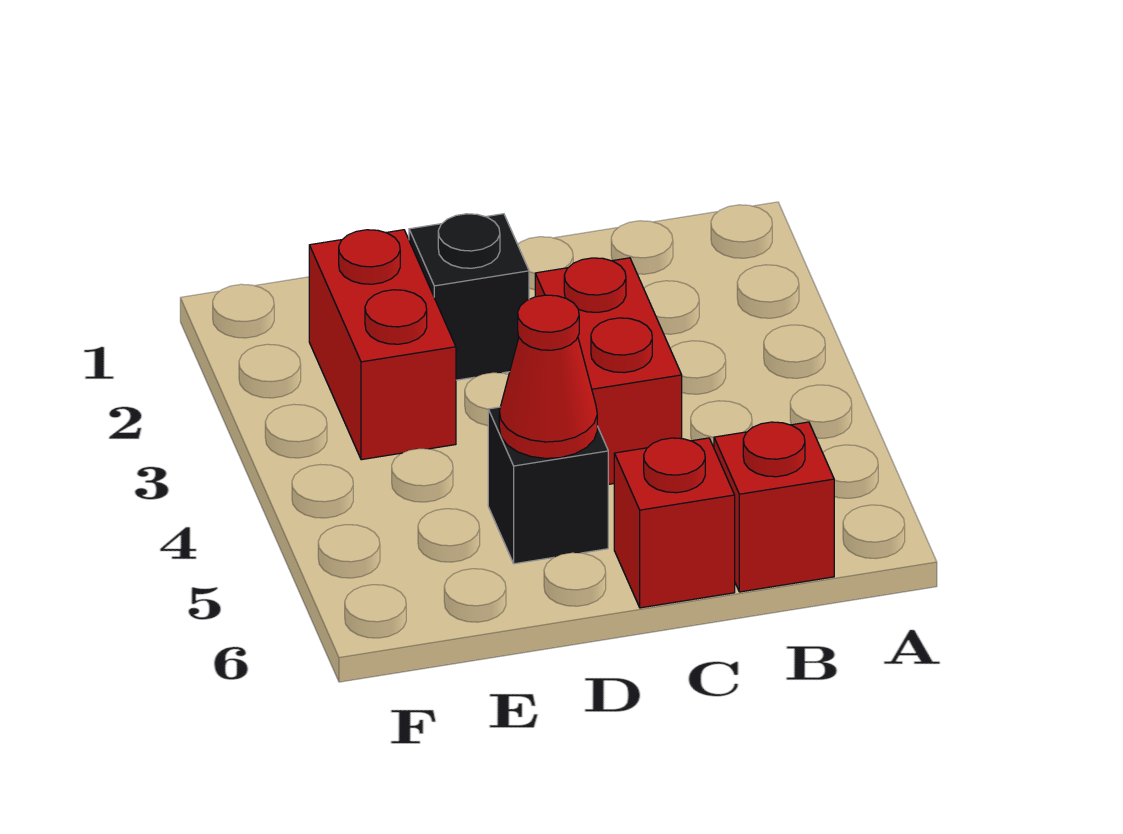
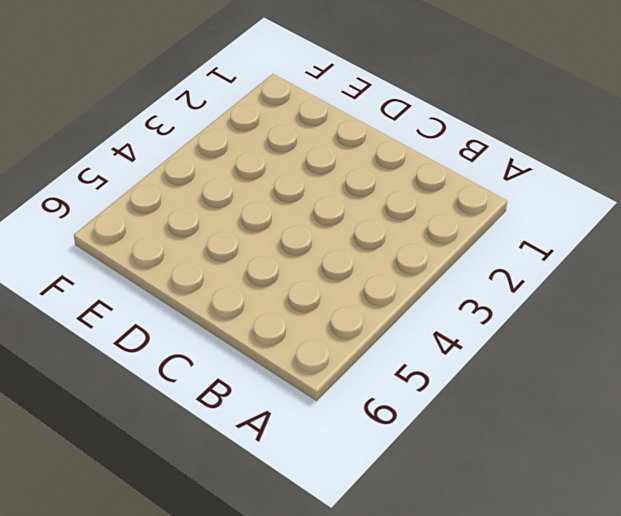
none -> red 1x1 brick [714,422,834,592]
none -> red 1x2 brick [535,258,682,484]

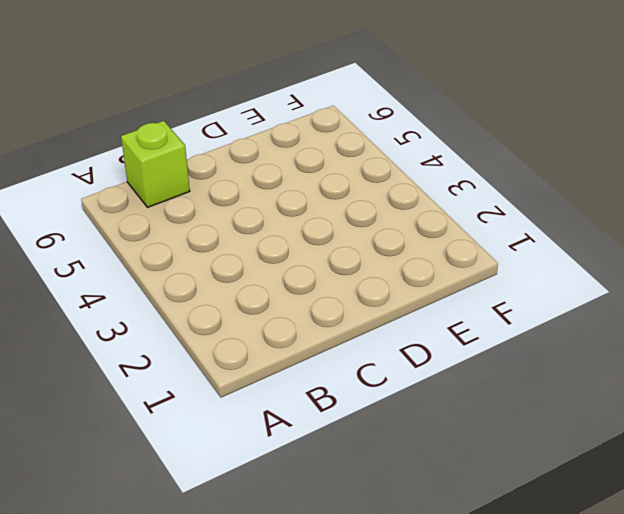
lime 1x1 brick [121,121,190,207] -> red 1x1 brick [714,422,834,592]
none -> red 1x2 brick [535,258,682,484]
none -> red 1x1 brick [614,438,735,608]

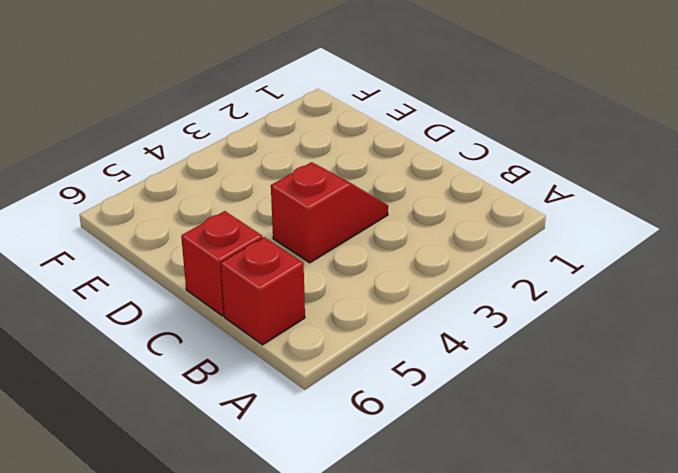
red 1x2 slope [271,162,388,263] -> red 1x2 brick [535,258,682,484]
none -> black 1x1 brick [409,214,529,380]
none -> black 1x1 brick [488,407,608,564]

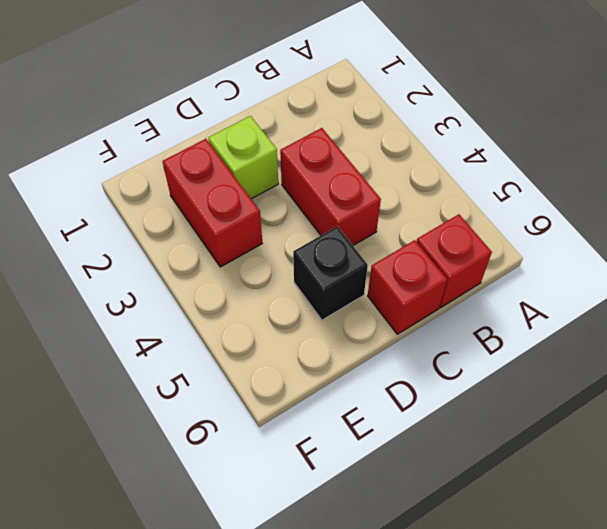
lime 1x1 brick [208,116,278,199] -> black 1x1 brick [409,214,529,380]
none -> red 1x1 cone [499,295,597,458]

